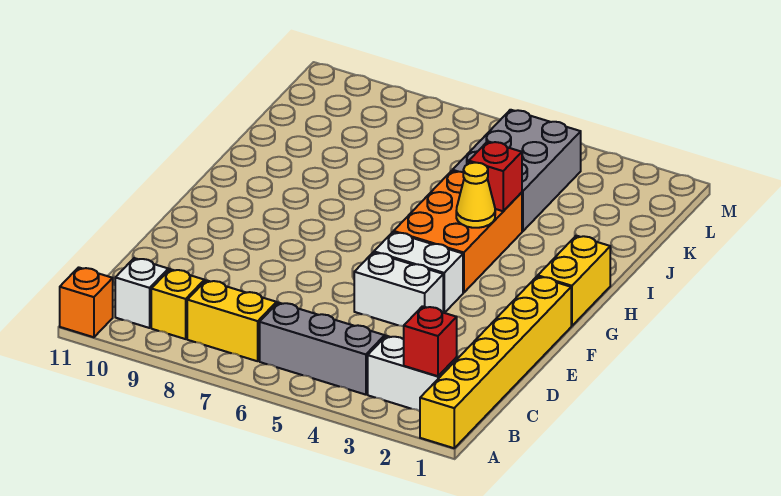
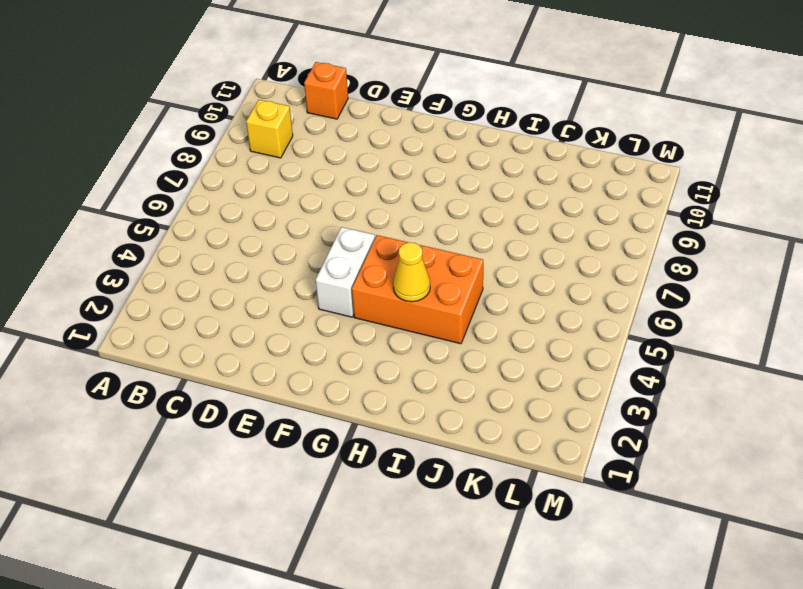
orange 1x1 brick [304,62,348,119] -> orange 1x1 brick moved to [60,267,113,337]
none -> yellow 1x6 brick [420,276,571,448]
none -> white 1x2 brick [368,336,457,411]
none -> grey 1x3 brick [260,302,385,395]

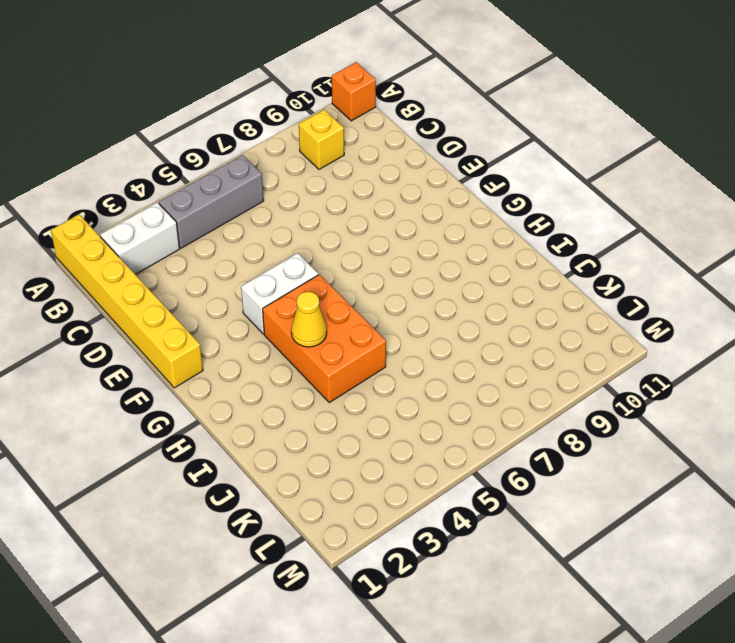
none -> yellow 1x2 brick [187,280,276,361]
none -> white 1x1 brick [115,258,168,328]
none -> white 1x2 brick [354,252,443,326]

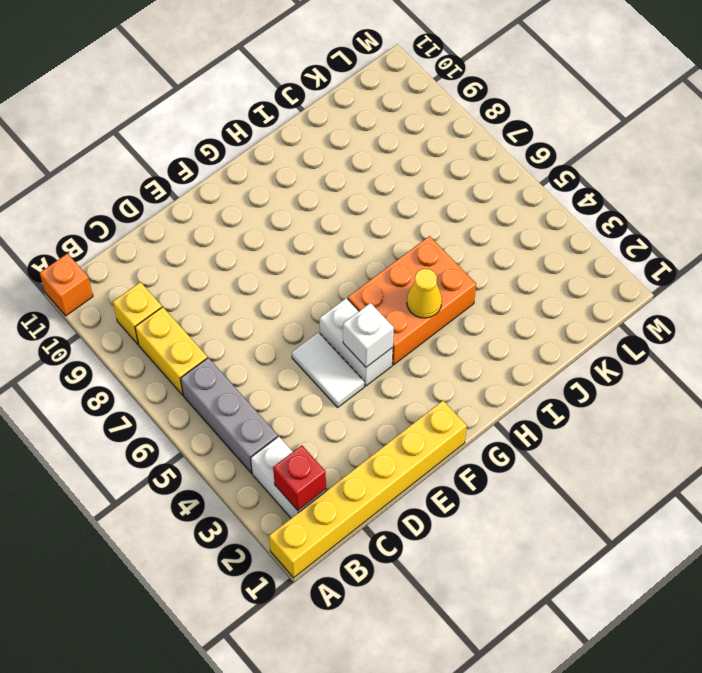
white 1x2 tile [292,332,364,407] -> white 1x2 brick [354,252,443,326]
white 1x1 brick [343,303,394,367] -> white 1x1 brick moved to [115,258,168,328]
none -> yellow 1x2 brick [538,236,610,326]
none -> grey 2x3 brick [453,110,581,231]
none -> red 1x1 brick [469,141,522,211]

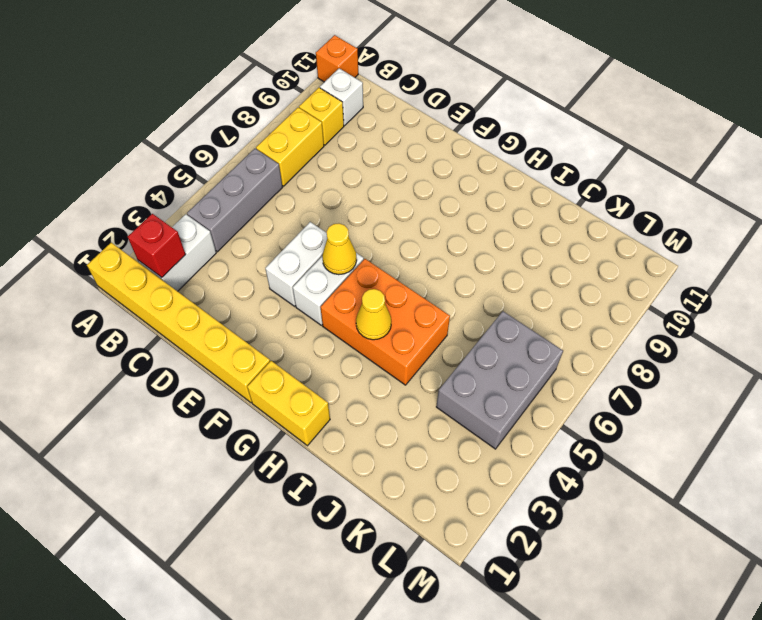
yellow 1x1 cone [322,223,357,275] -> none
grey 2x3 brick [436,311,563,449] -> grey 2x3 brick turned to [453,110,581,231]
none -> red 1x1 brick [469,141,522,211]

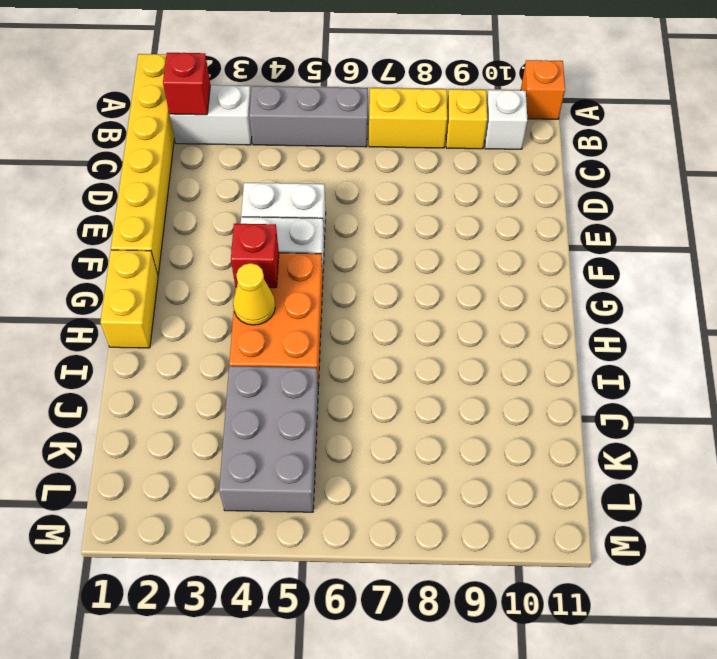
red 1x1 brick [231,224,279,288] -> red 1x1 brick moved to [469,141,522,211]

